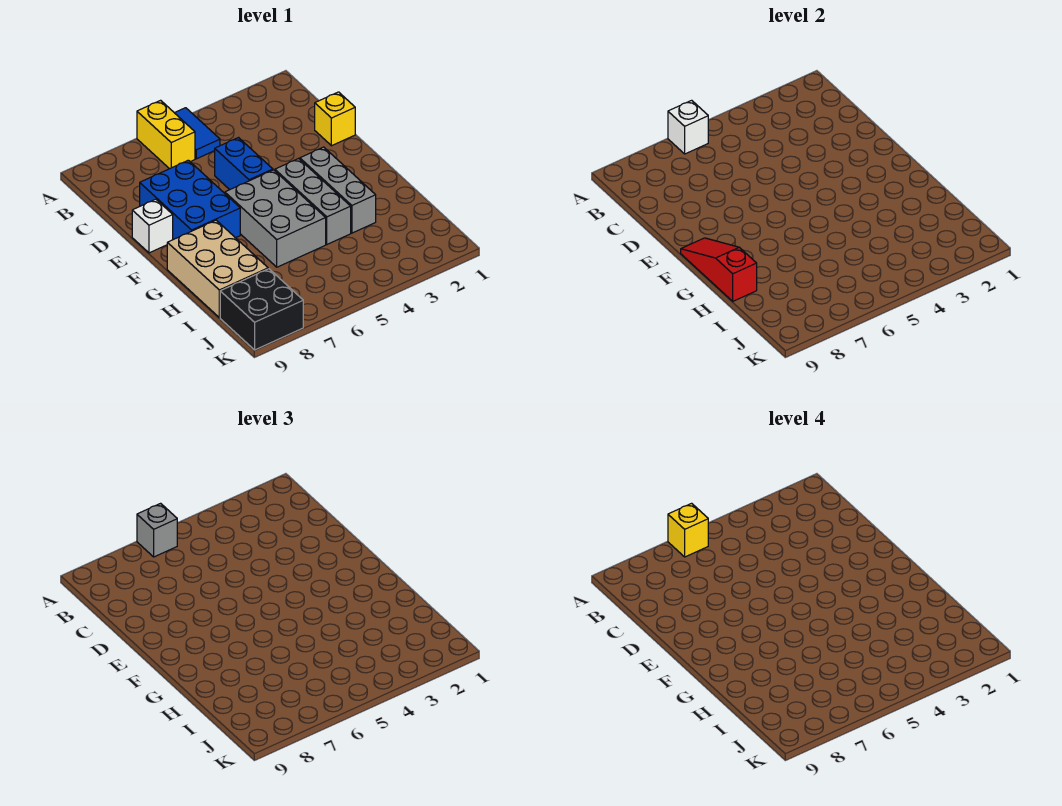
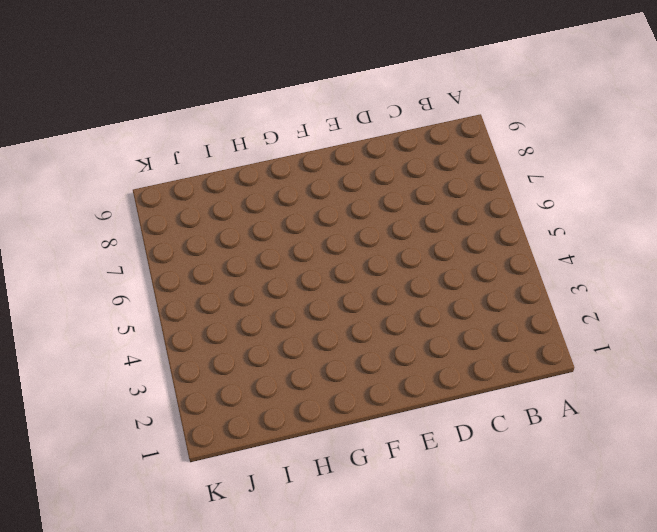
none -> blue 1x2 tile [175,108,220,159]
none -> yellow 1x2 brick [137,100,195,169]
none -> yellow 1x1 brick [315,92,355,146]

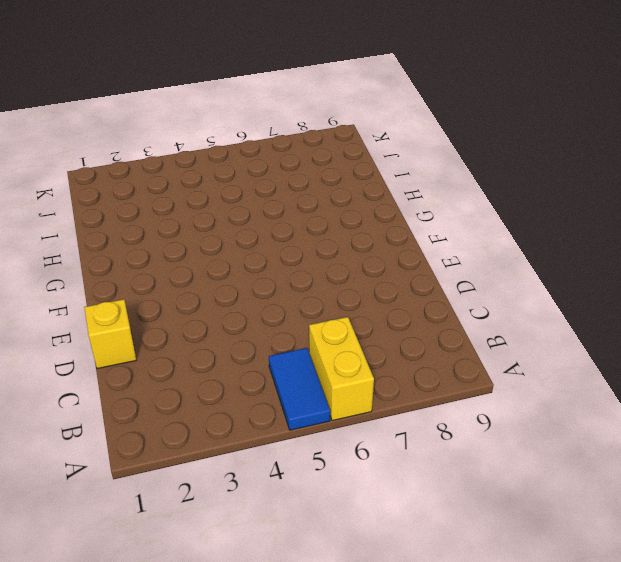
none -> blue 1x2 brick [215,138,273,190]
none -> blue 2x3 brick [140,160,240,240]
none -> white 1x1 brick [132,199,173,253]

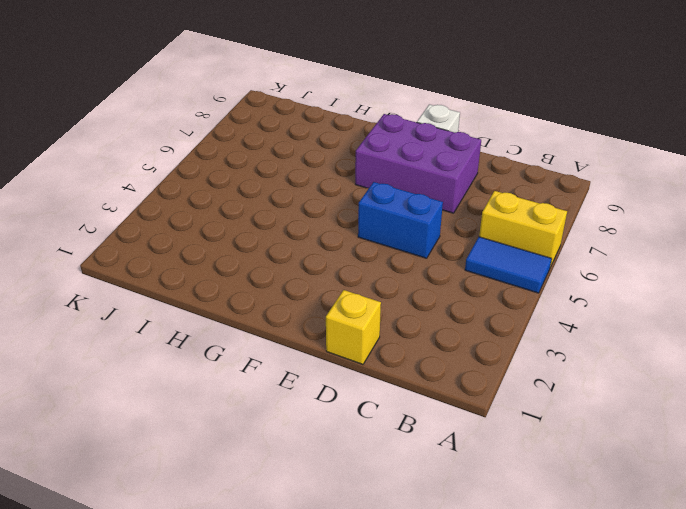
purple 2x3 brick [355,114,481,213] -> blue 2x3 brick [140,160,240,240]
none -> grey 1x3 brick [300,147,376,233]
none -> grey 1x3 brick [275,159,351,244]
none -> grey 2x3 brick [225,170,326,267]

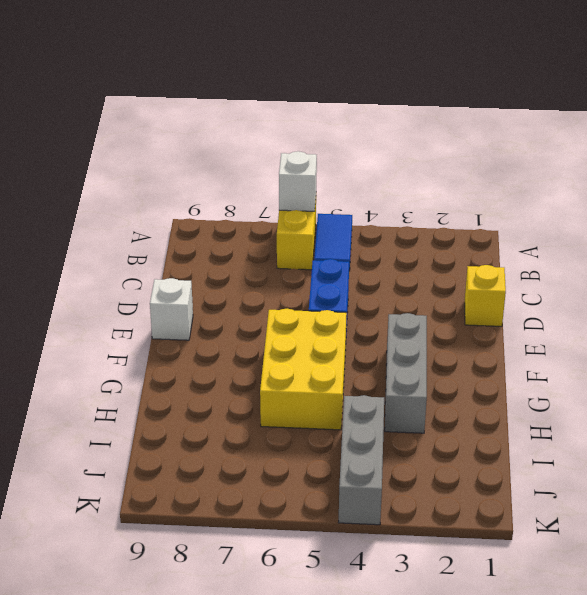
yellow 2x3 brick [260,309,347,430] -> grey 2x3 brick [225,170,326,267]
grey 1x3 brick [338,395,384,525] -> grey 1x3 brick moved to [275,159,351,244]
none -> blue 2x3 brick [140,160,240,240]
none -> tan 2x3 brick [167,220,268,318]
none -> black 2x2 brick [220,269,303,350]

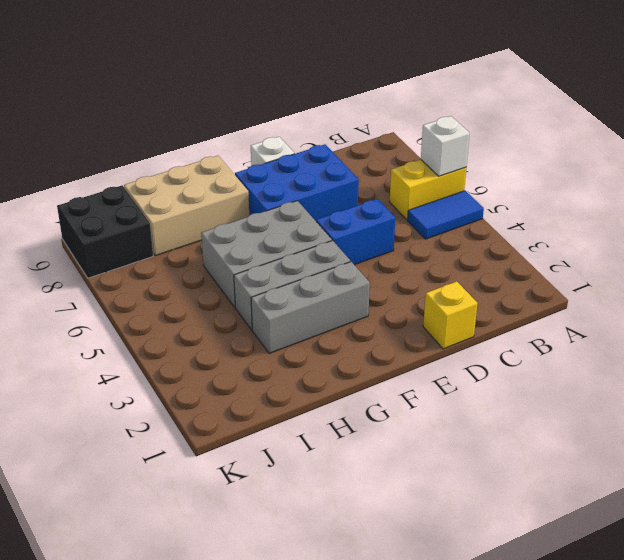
none -> red 1x3 slope [681,238,757,301]
none -> grey 1x1 brick [137,503,177,557]
none -> yellow 1x1 brick [668,503,708,557]

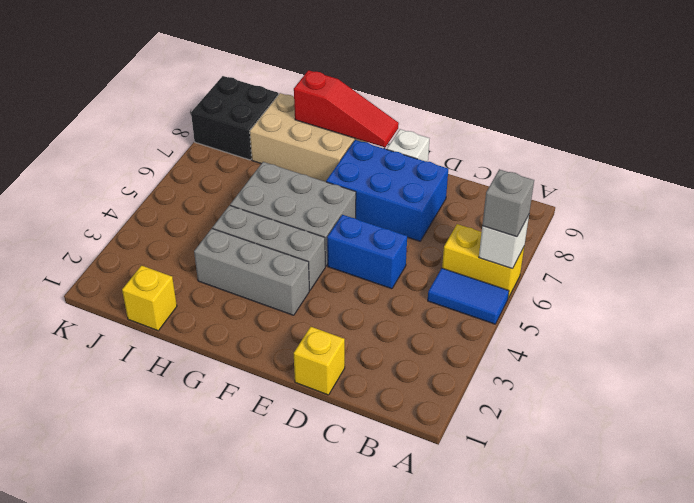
yellow 1x1 brick [122,266,177,331] -> yellow 1x1 brick moved to [668,503,708,557]

